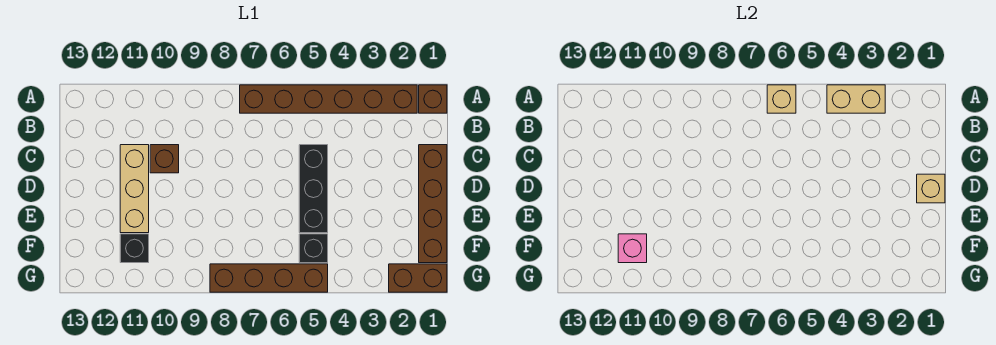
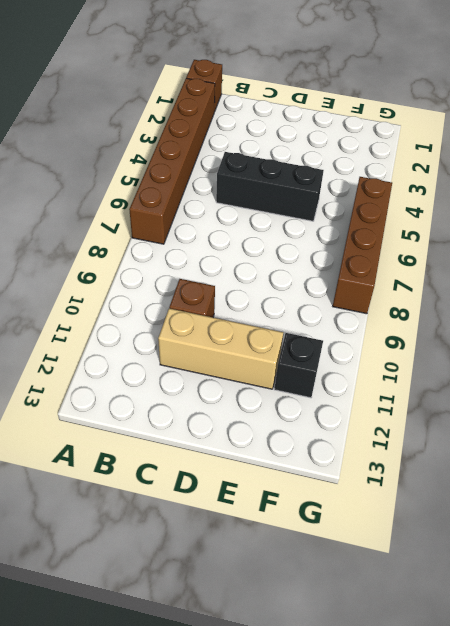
none -> brown 1x4 brick [419,145,447,263]
none -> black 1x1 brick [299,234,328,263]
none -> brown 1x2 brick [389,264,447,292]

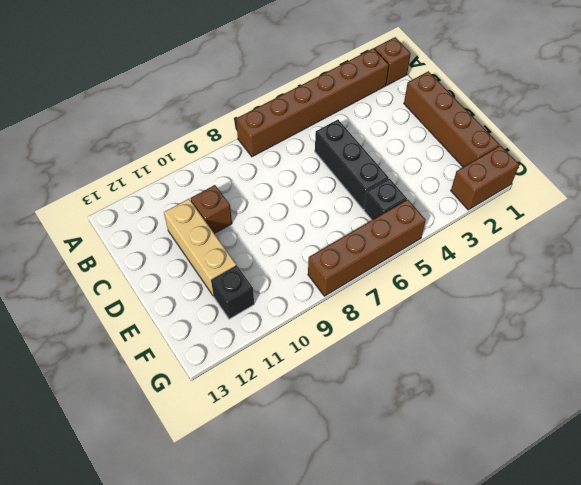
none -> tan 1x2 brick [827,85,885,113]
none -> tan 1x1 brick [767,85,796,113]
none -> tan 1x1 brick [917,174,945,203]

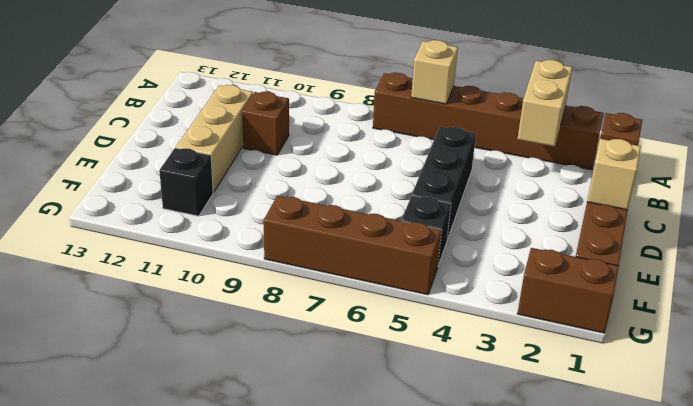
tan 1x2 brick [518,60,572,147] -> tan 1x2 brick turned to [827,85,885,113]
none -> pink 1x1 brick [618,234,647,263]

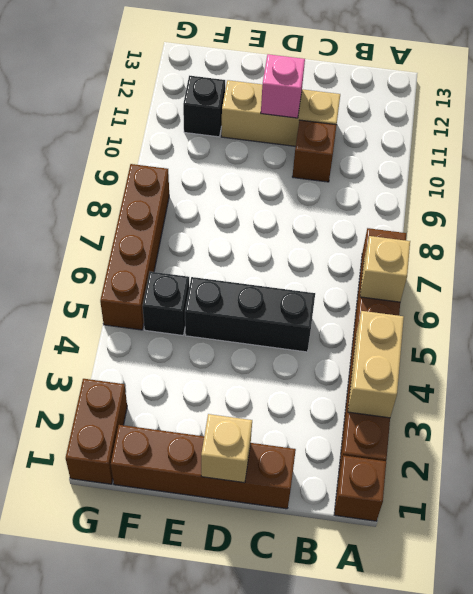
pink 1x1 brick [261,54,305,118] -> pink 1x1 brick moved to [618,234,647,263]

